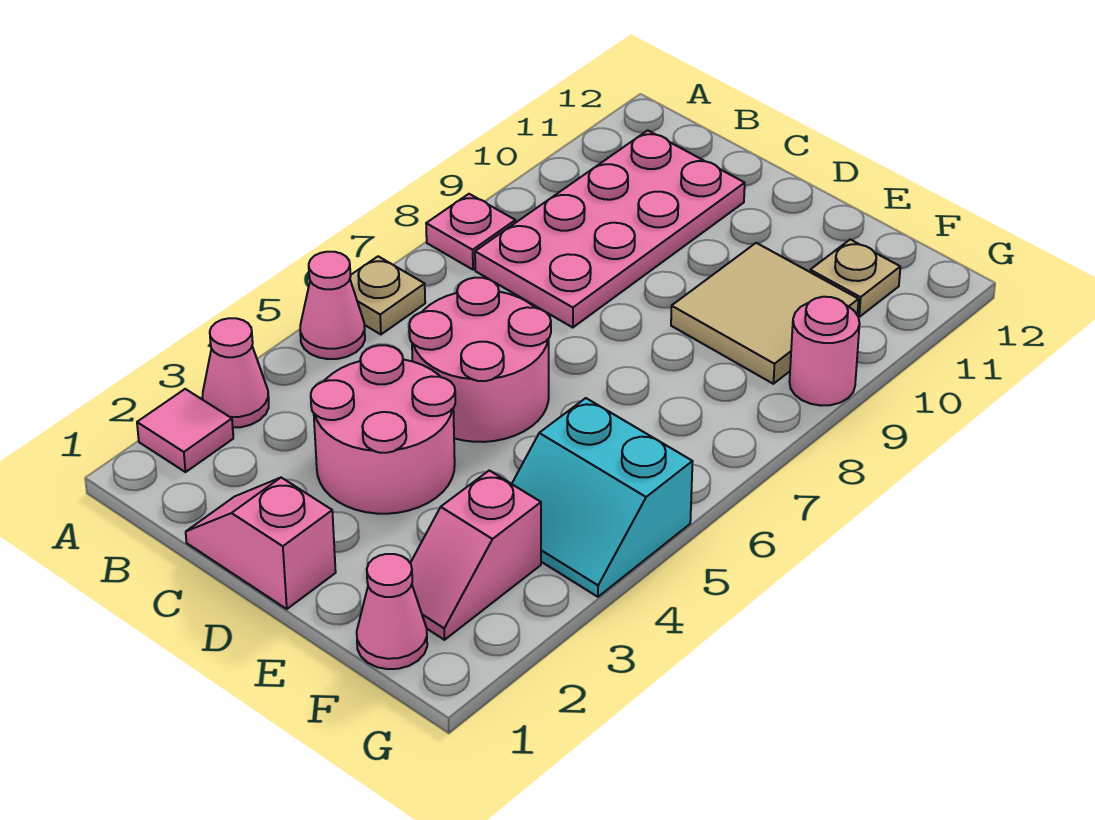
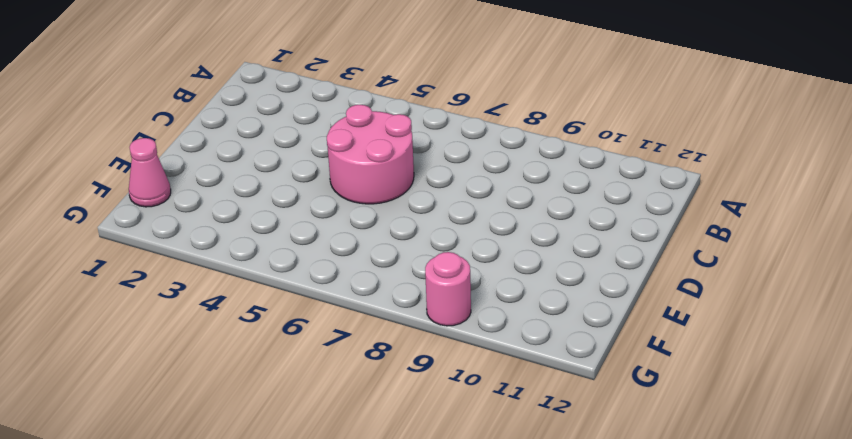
none -> pink 1x1 tile [137,389,233,472]
none -> pink 1x1 cone [203,318,269,427]
none -> pink 1x1 cone [300,252,365,359]

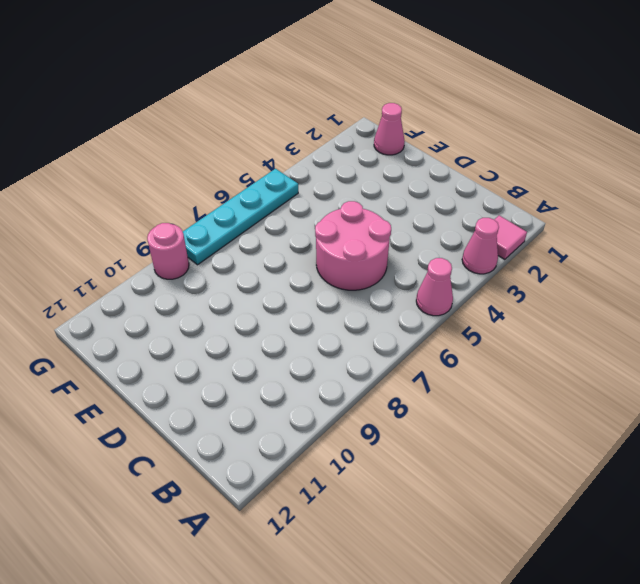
cyan 1x4 plate [183,169,298,265] -> cyan 2x2 slope [512,398,693,597]
none -> tan 1x1 plate [350,256,425,334]
none -> pink 1x1 plate [426,194,515,270]
none -> pink 2x4 plate [475,130,745,328]

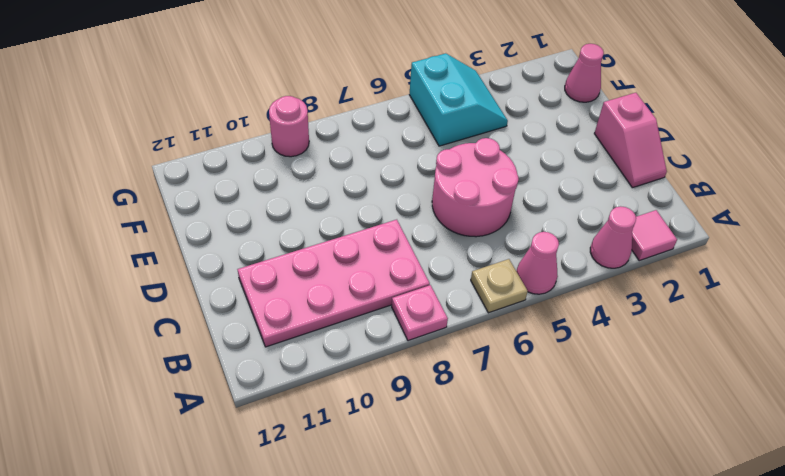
none -> pink 2x2 round brick [311,345,455,514]
none -> tan 2x2 tile [671,243,859,384]
none -> pink 1x2 slope [410,470,541,640]

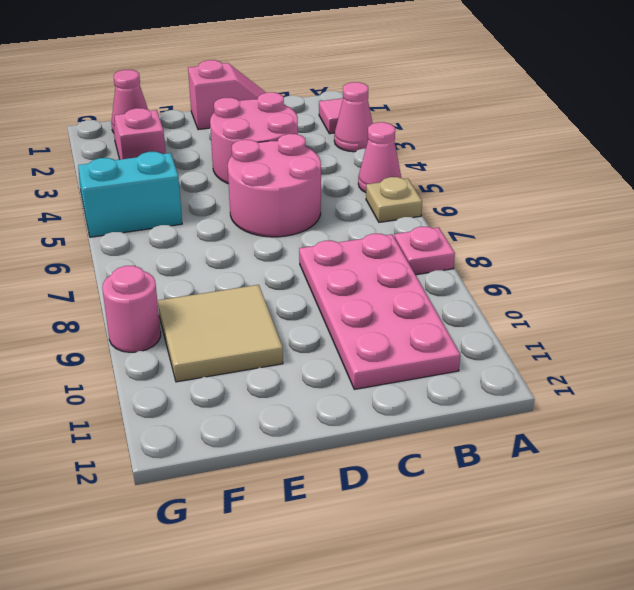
none -> tan 1x1 plate [810,240,900,317]

